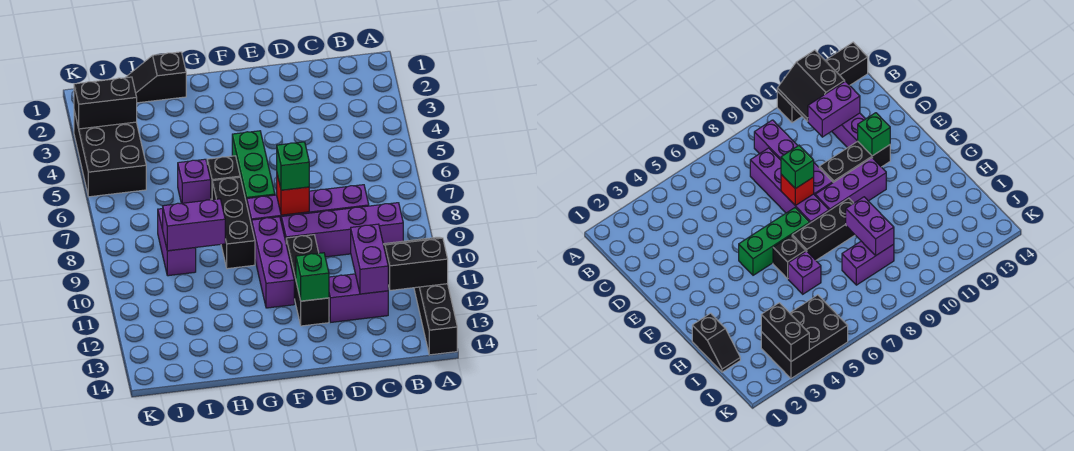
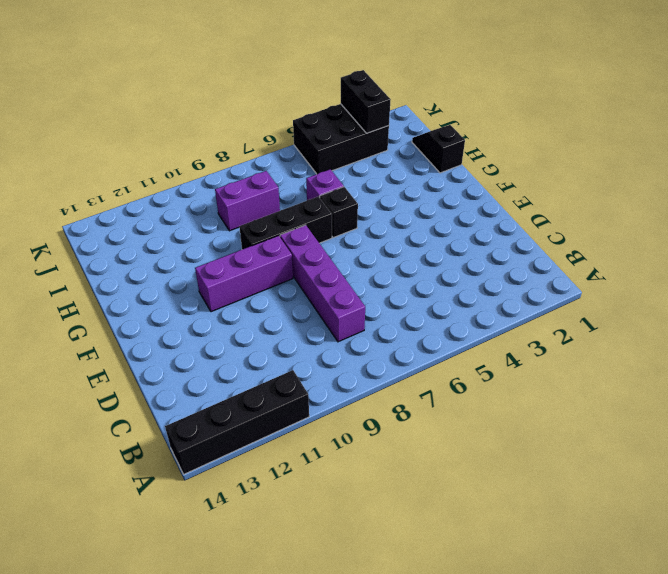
none -> purple 1x4 brick [281,203,403,257]
none -> purple 1x2 brick [329,274,388,322]
none -> black 1x3 brick [286,235,329,326]

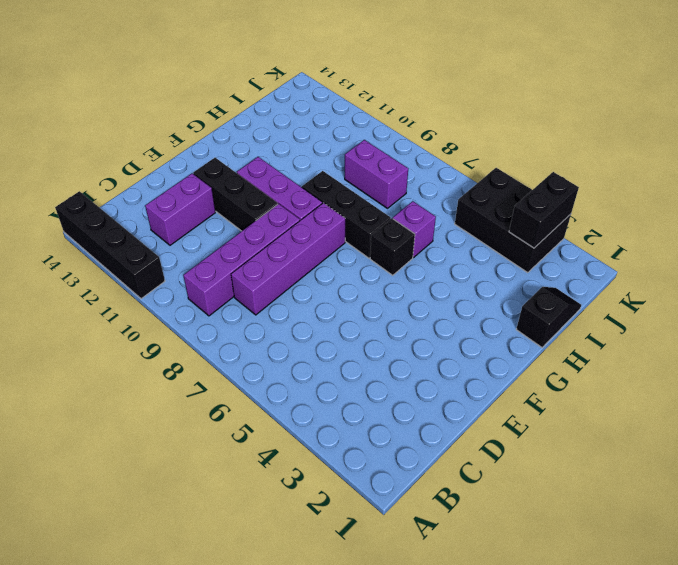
none -> green 1x3 brick [232,131,275,203]
none -> black 2x2 slope [383,237,448,290]
none -> purple 1x2 brick [351,224,388,294]

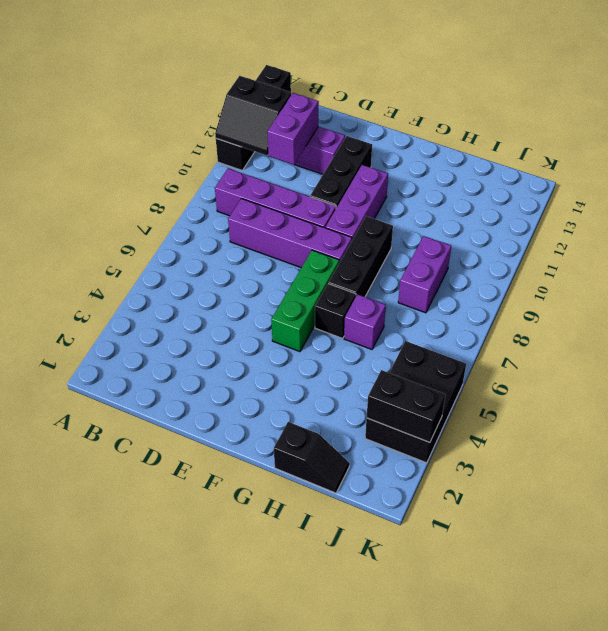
none -> red 1x1 brick [277,174,309,215]
none -> green 1x1 brick [296,253,329,301]
none -> purple 1x2 brick [163,199,225,251]

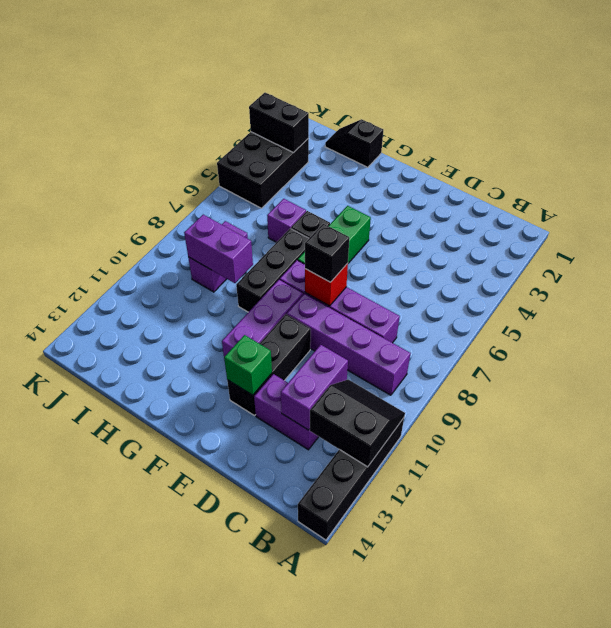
black 1x1 brick [305,224,349,282] -> green 1x1 brick [277,142,309,190]

